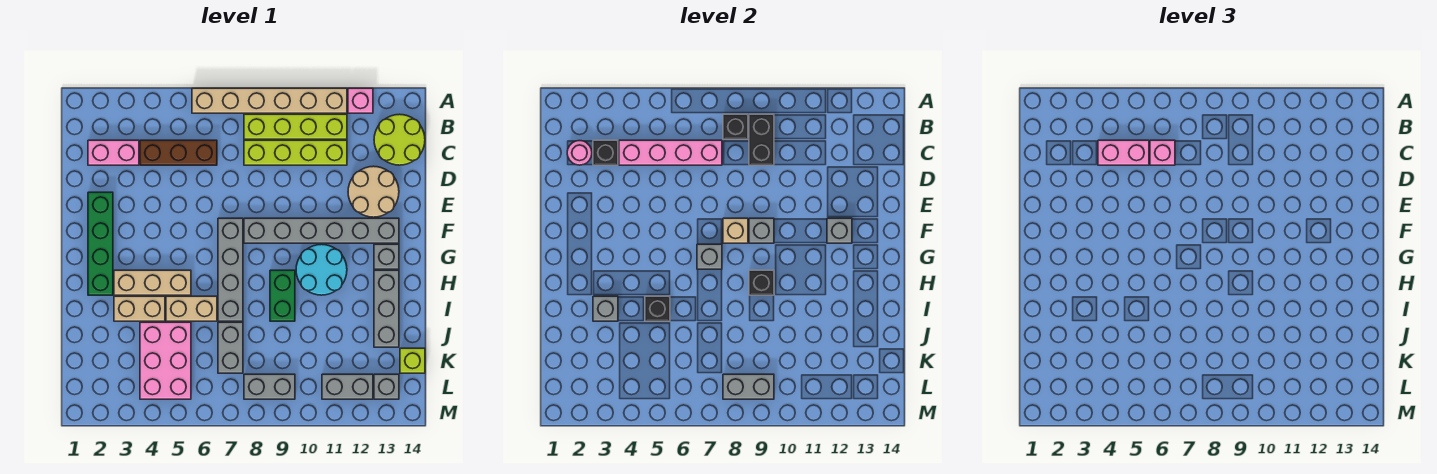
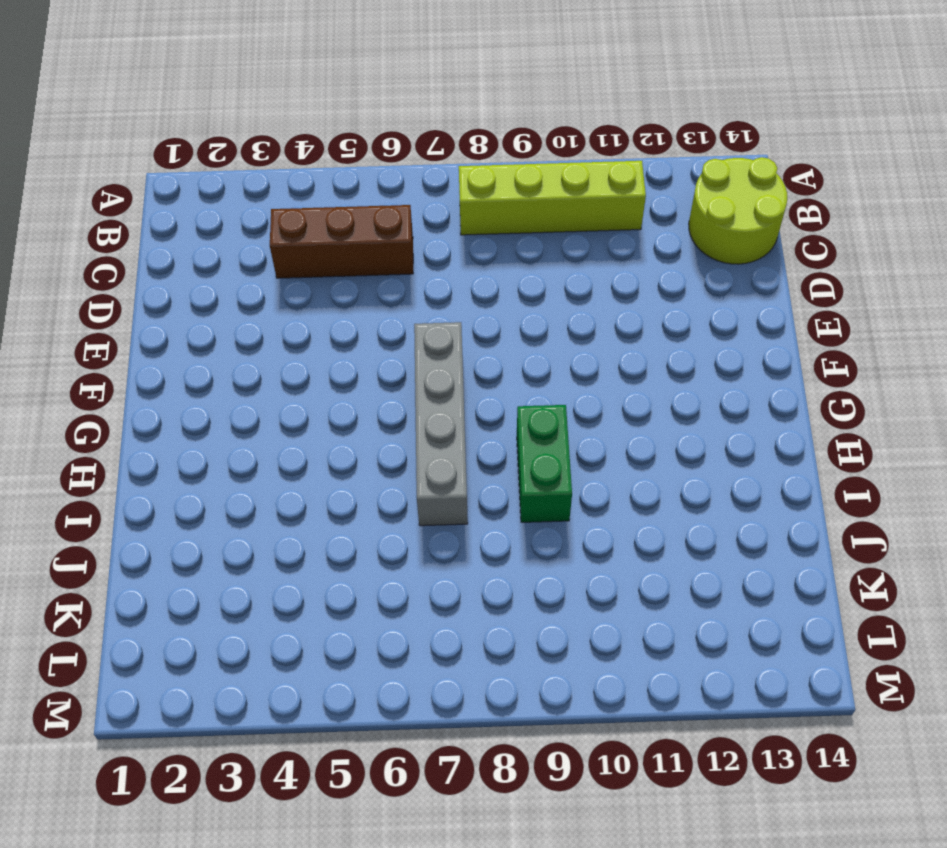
none -> tan 1x6 brick [192,88,347,113]
none -> pink 1x1 brick [348,88,373,113]
none -> pink 1x2 brick [88,140,139,165]
none -> lime 1x4 brick [244,140,347,165]

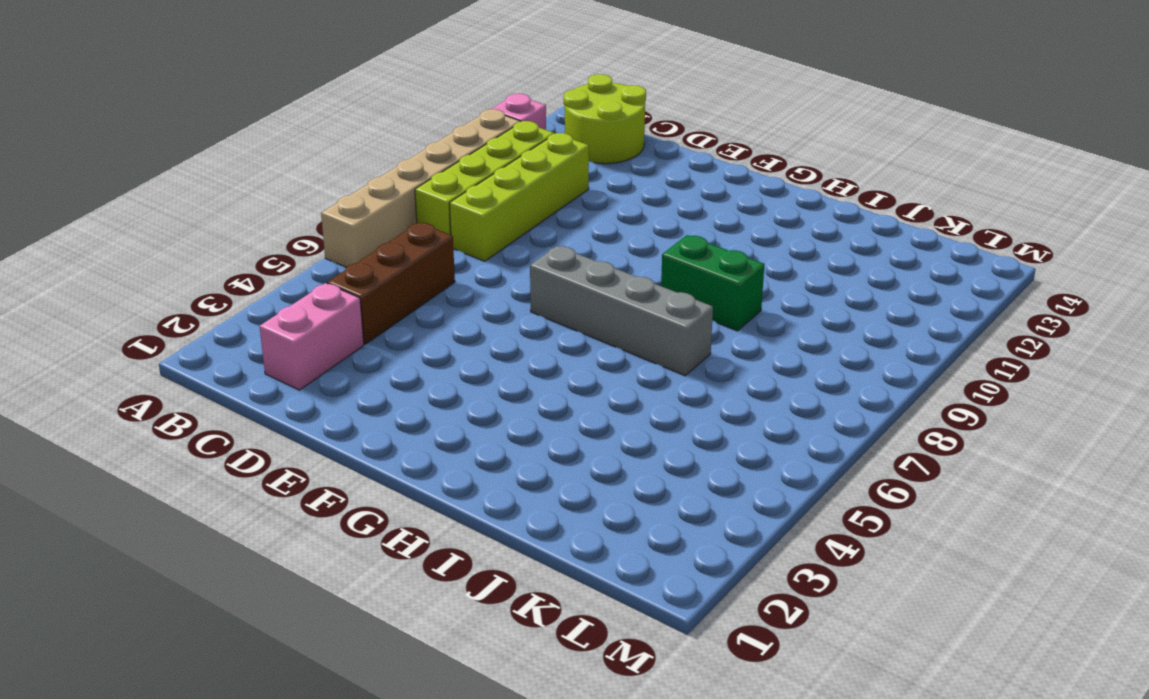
none -> tan 2x2 round brick [348,166,399,217]
none -> green 1x4 brick [88,192,113,295]
none -> grey 1x6 brick [244,218,399,243]
none -> cyan 2x2 round brick [296,244,347,295]

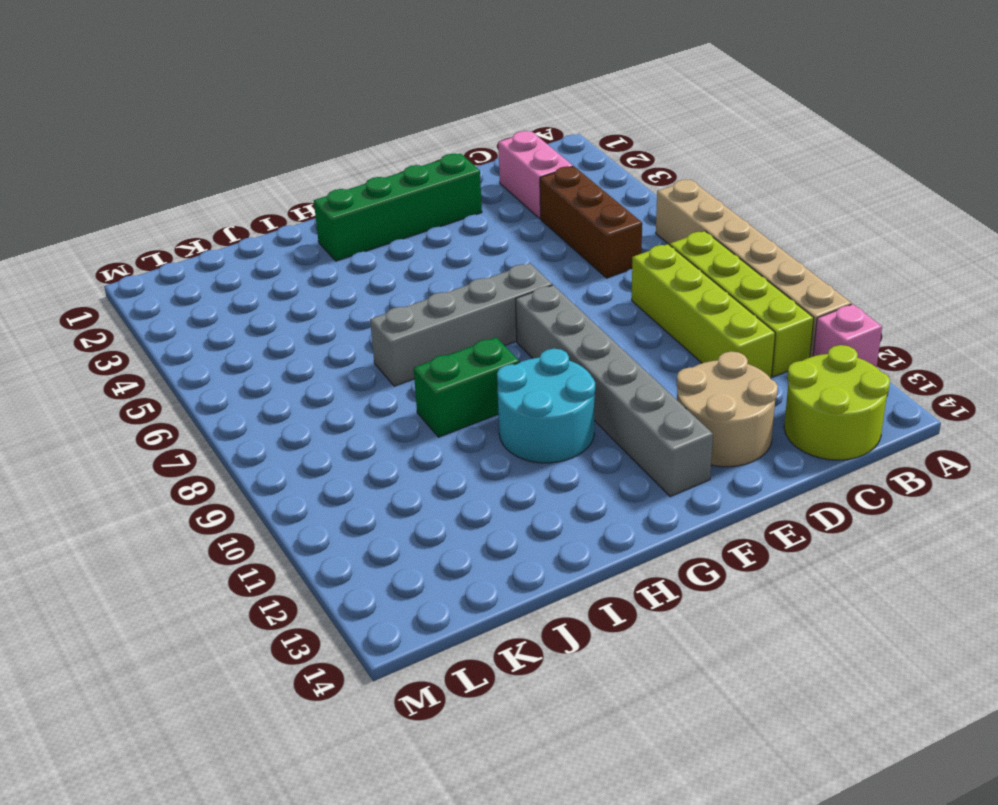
none -> grey 1x1 brick [374,244,399,269]
none -> tan 1x3 brick [114,270,191,295]
none -> grey 1x3 brick [374,270,399,347]
none -> tan 1x2 brick [114,296,165,321]

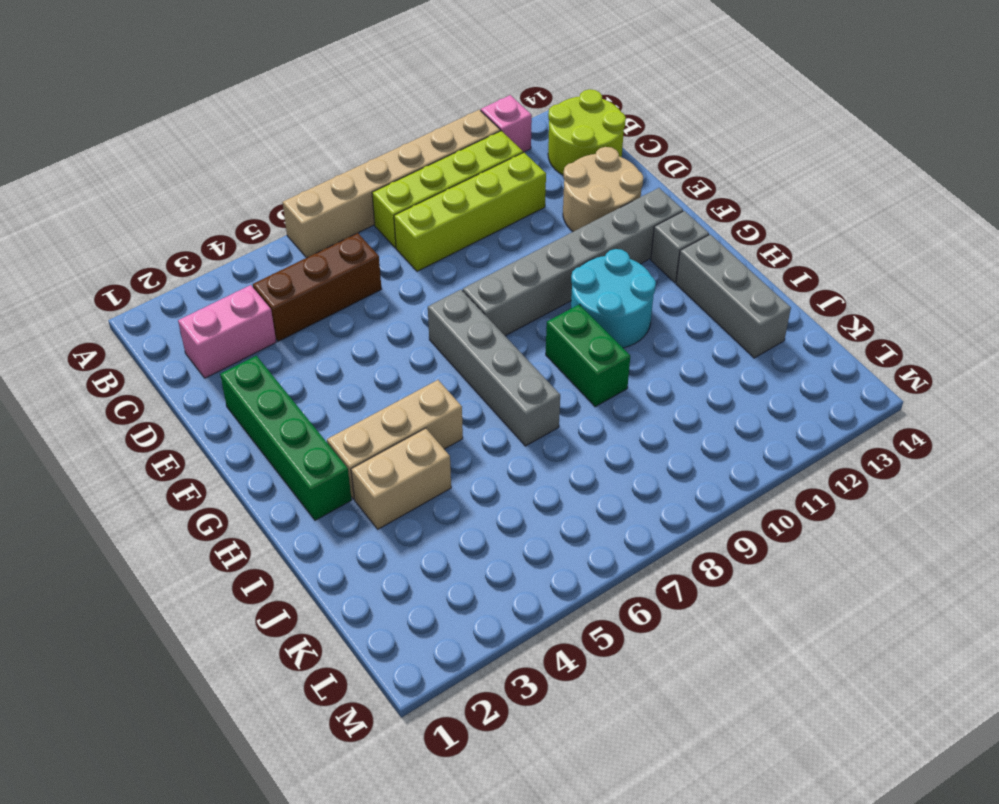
none -> tan 1x2 brick [166,296,217,321]
none -> pink 2x3 brick [140,322,191,399]
none -> grey 1x2 brick [218,322,243,373]
none -> lime 1x1 brick [400,348,425,373]

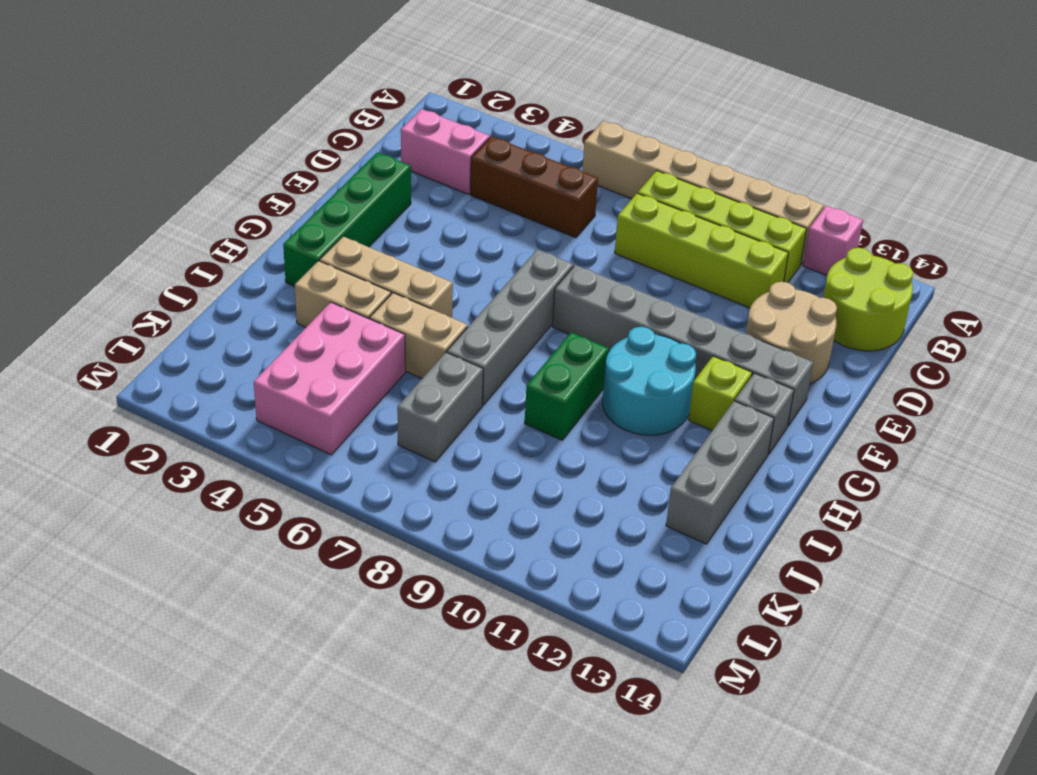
lime 1x1 brick [688,356,752,430] -> lime 1x1 brick moved to [400,348,425,373]
none -> grey 1x2 brick [244,374,295,399]
none -> grey 1x2 brick [322,374,373,399]
none -> grey 1x1 brick [374,374,399,399]
none -> black 1x1 brick [723,114,748,139]

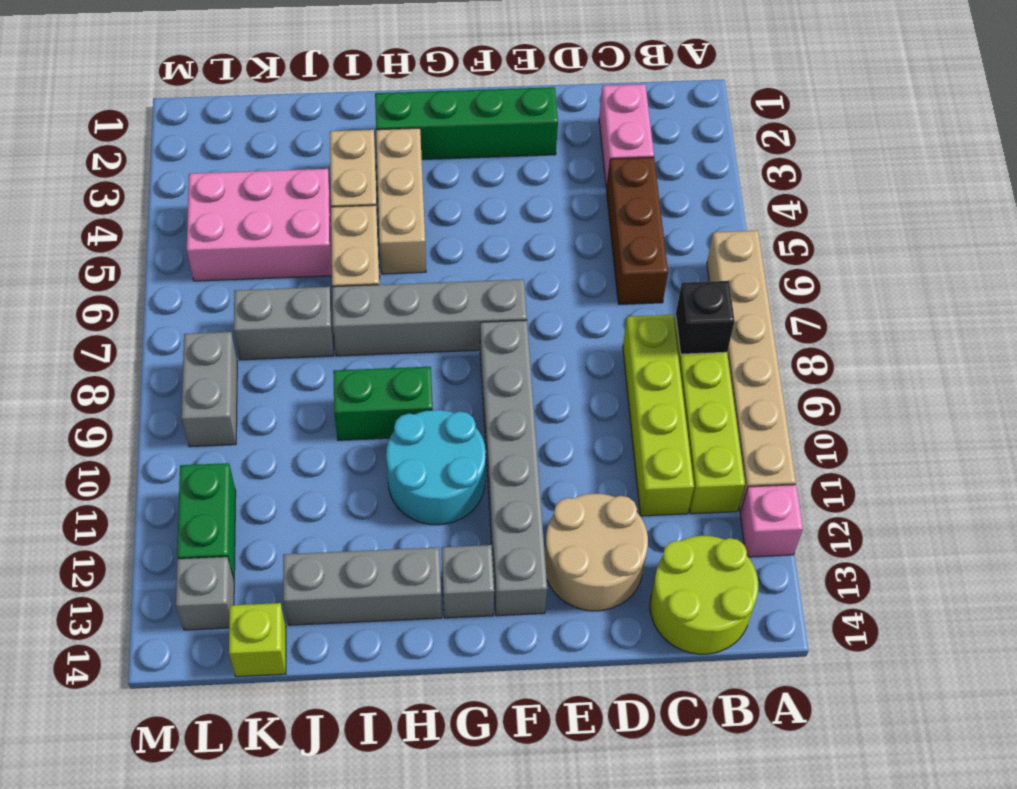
green 1x2 brick [177,463,236,579] -> grey 1x2 brick [322,374,373,399]
none -> black 1x2 brick [749,114,774,165]
none -> pink 1x1 round brick [567,141,592,165]
none -> black 1x1 brick [593,140,618,165]
none -> pink 1x4 brick [619,140,722,165]

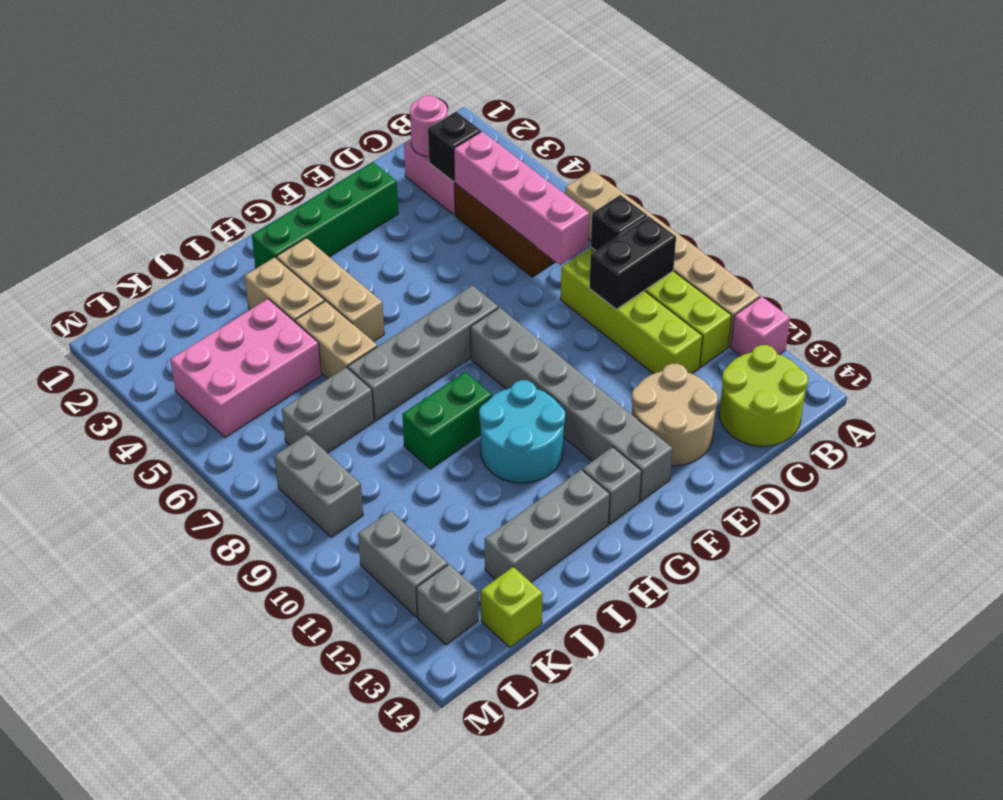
none -> tan 1x1 brick [723,218,748,243]
none -> grey 1x1 brick [749,218,774,243]
none -> grey 1x1 brick [827,218,852,243]
none -> grey 1x1 brick [697,244,722,269]

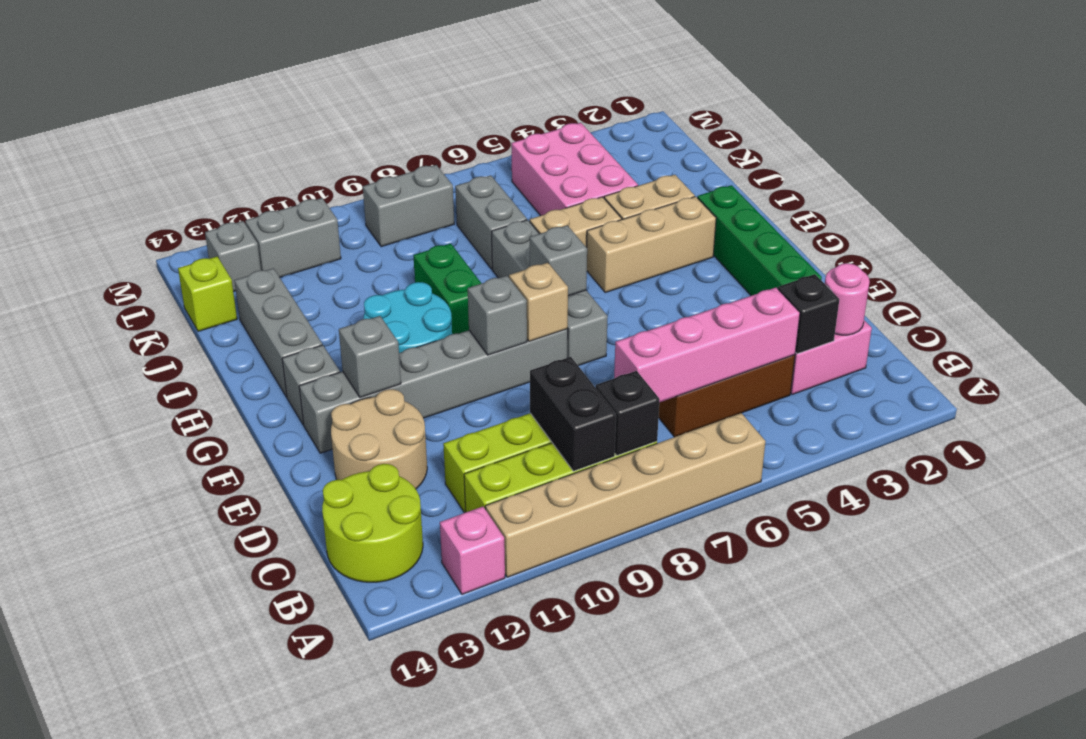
none -> black 1x1 brick [749,270,774,295]
none -> grey 1x1 brick [593,296,618,321]
none -> black 1x1 brick [645,296,670,321]
none -> grey 1x2 brick [723,374,774,399]

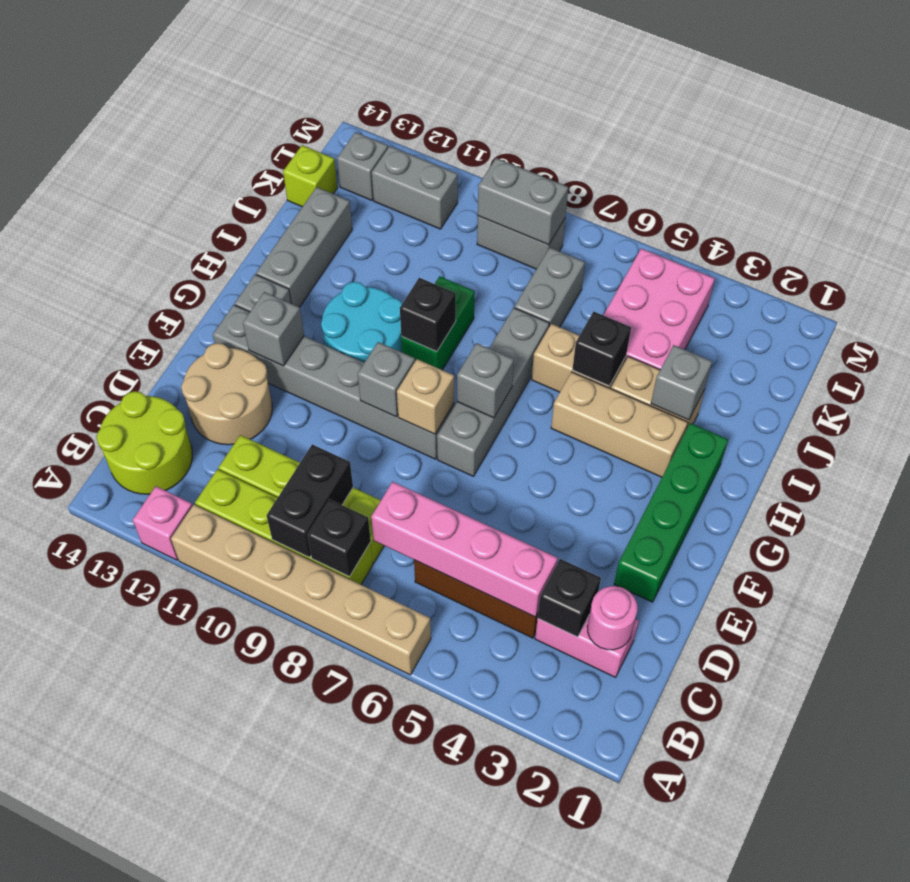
none -> pink 1x2 brick [1098,140,1149,165]
none -> pink 1x1 brick [1150,140,1175,165]

